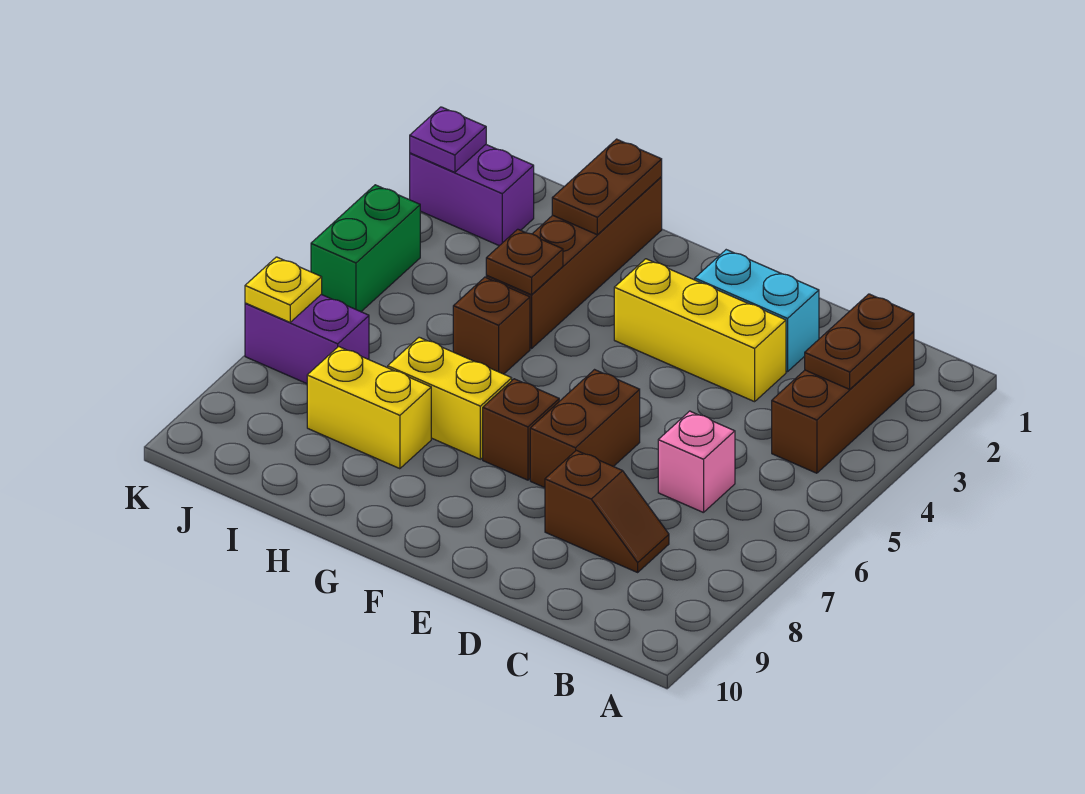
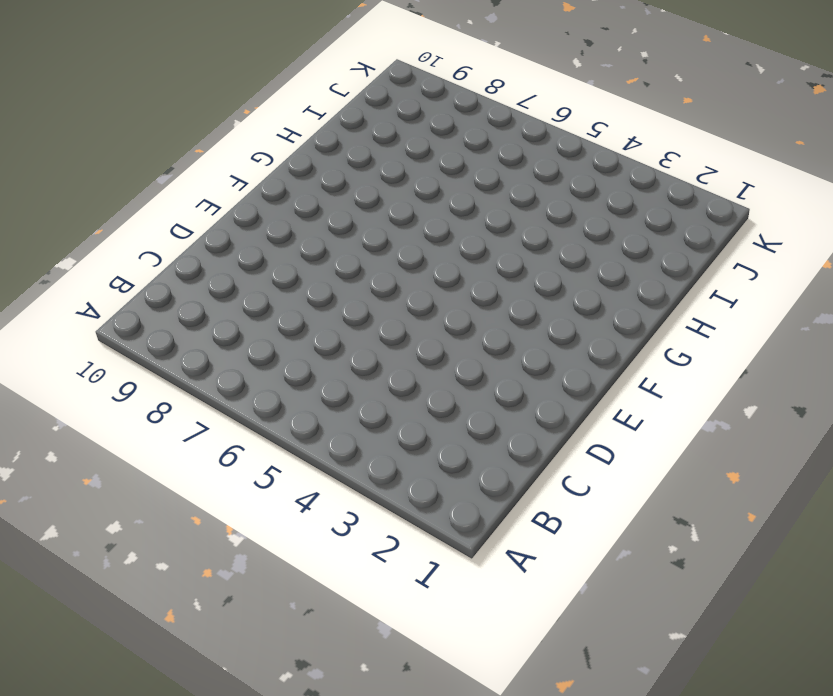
none -> brown 1x3 brick [772,331,914,473]
none -> pink 1x1 brick [658,411,735,513]
none -> brown 1x2 slope [545,450,669,572]

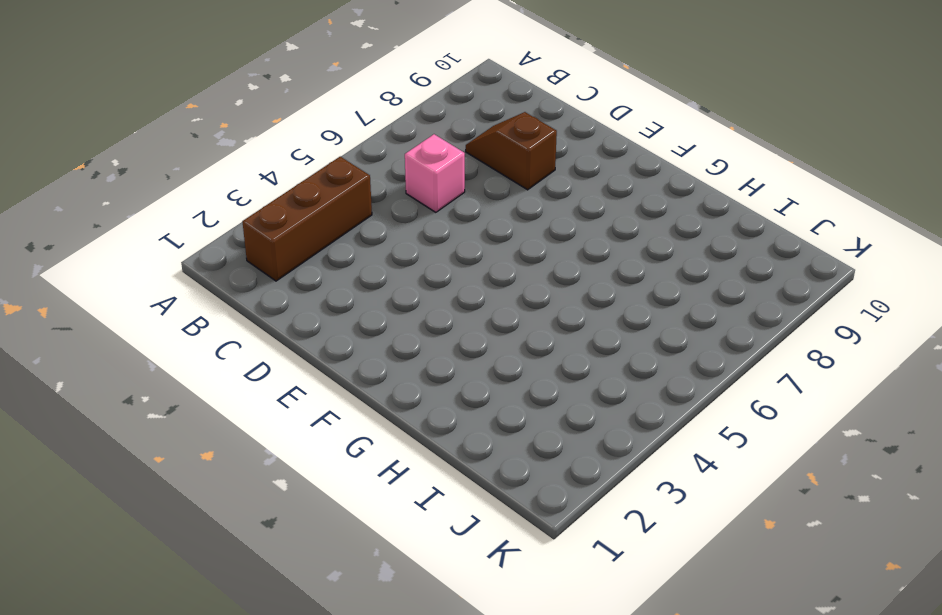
none -> cyan 1x2 brick [695,250,819,372]
none -> yellow 1x3 brick [614,259,786,402]
none -> brown 1x2 brick [530,370,640,488]

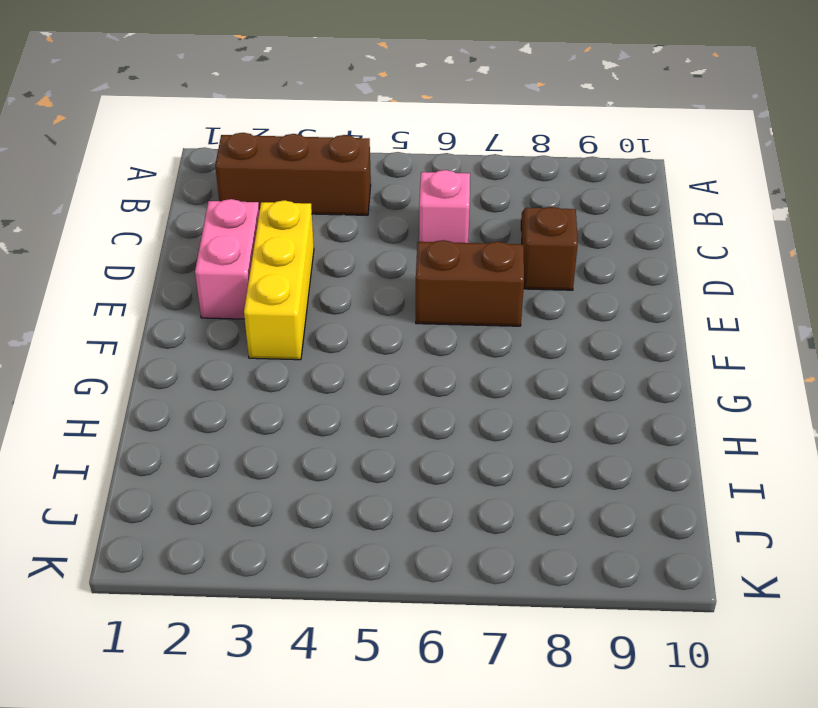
pink 1x2 brick [195,199,259,319] -> cyan 1x2 brick [695,250,819,372]
none -> brown 1x1 brick [483,379,559,480]
none -> yellow 1x2 brick [388,337,512,459]
none -> brown 1x4 brick [486,177,662,349]

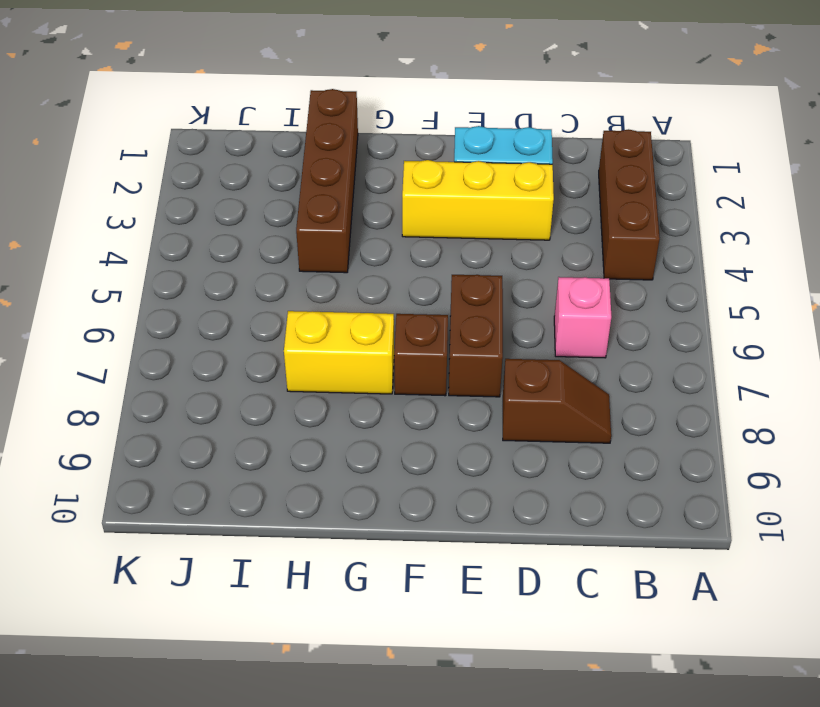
none -> brown 1x1 brick [453,277,530,374]
none -> yellow 1x2 brick [307,347,431,469]
none -> purple 1x2 brick [410,145,534,246]

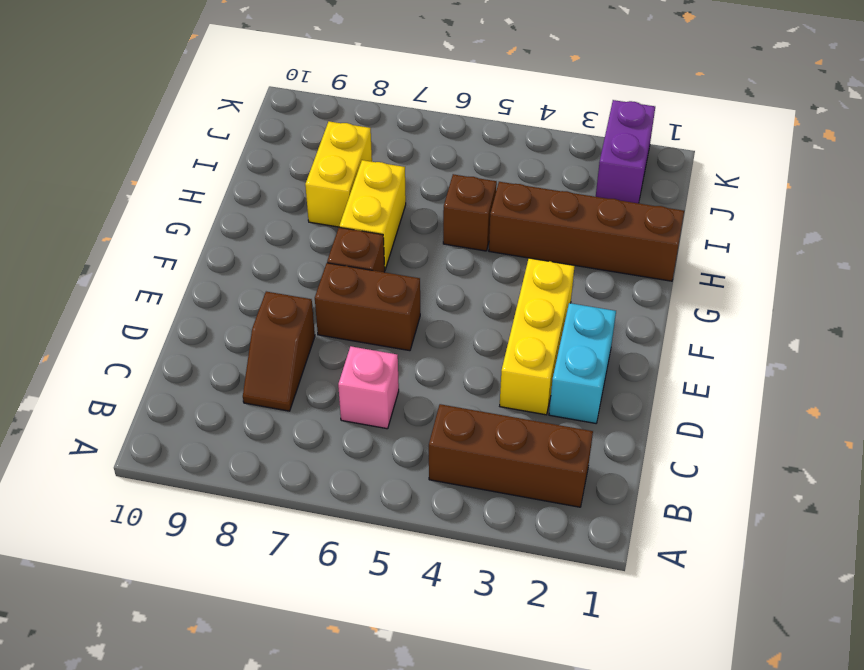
none -> purple 1x2 brick [245,295,369,384]
none -> green 1x2 brick [311,185,420,312]
none -> brown 1x2 plate [805,294,914,389]

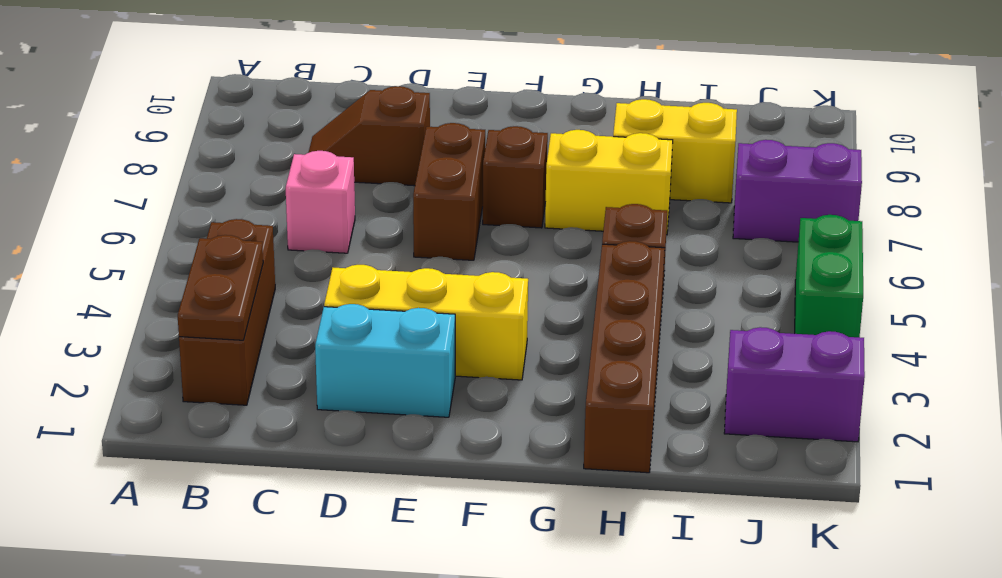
none -> brown 1x2 plate [552,139,662,235]
none -> brown 1x1 plate [486,229,563,295]
none -> purple 1x1 plate [410,107,486,172]

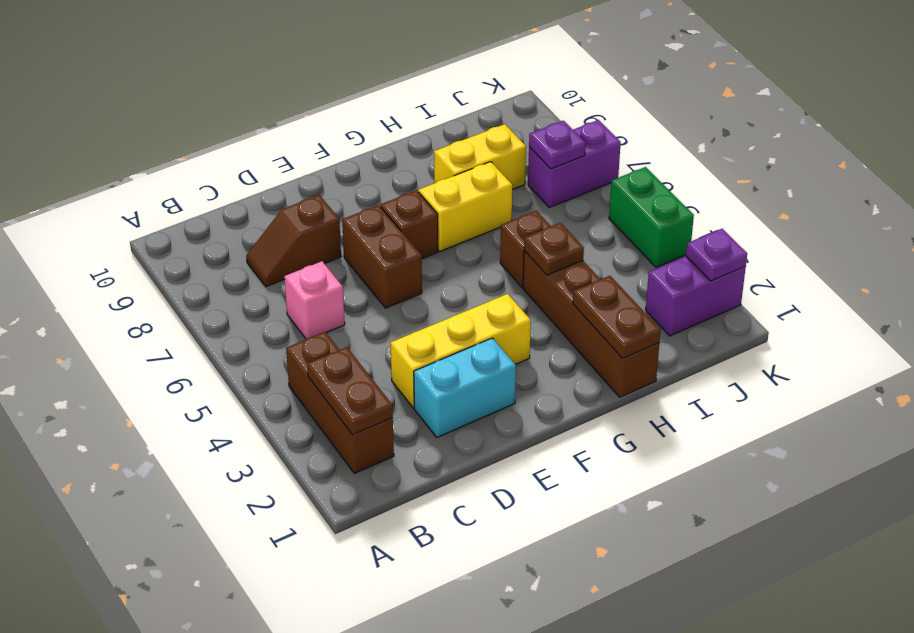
purple 1x1 plate [529,121,586,169] -> none
none -> yellow 1x1 plate [245,257,322,322]

